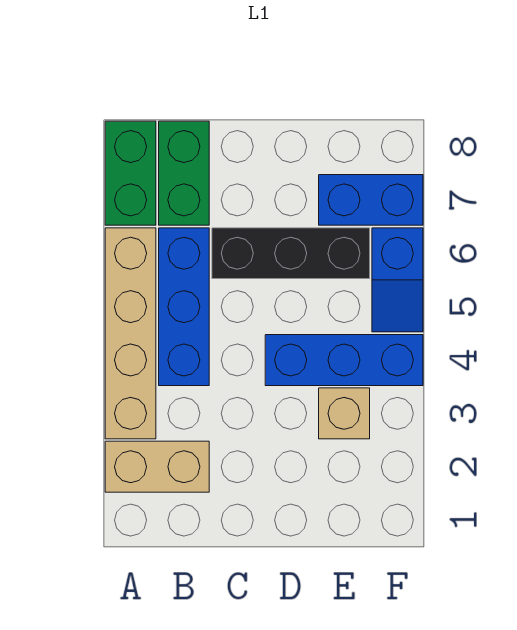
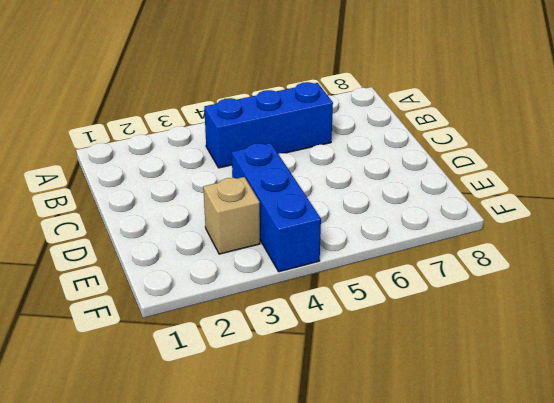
none -> tan 1x2 brick [105,441,209,492]
none -> tan 1x4 brick [105,228,156,439]

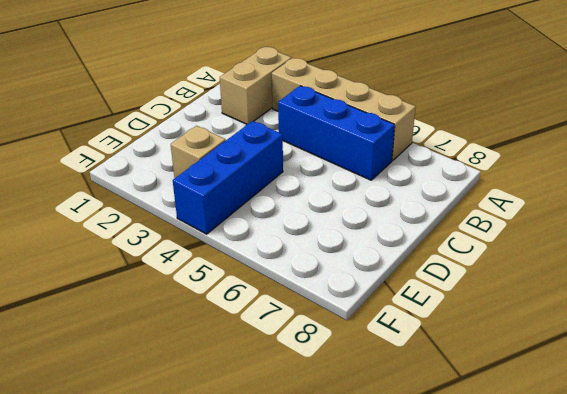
none -> green 1x2 brick [105,121,156,225]
none -> green 1x2 brick [159,121,209,225]

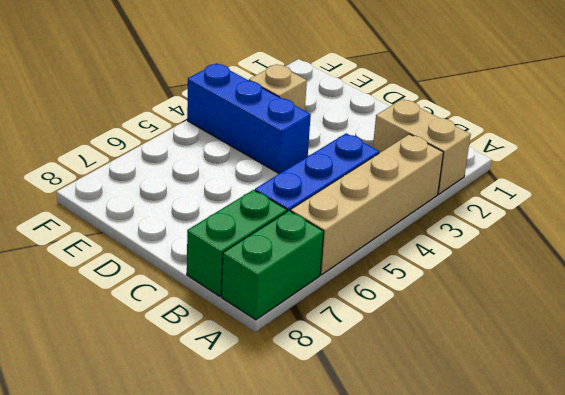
none -> black 1x3 brick [212,228,370,279]
none -> blue 1x2 brick [319,175,423,225]

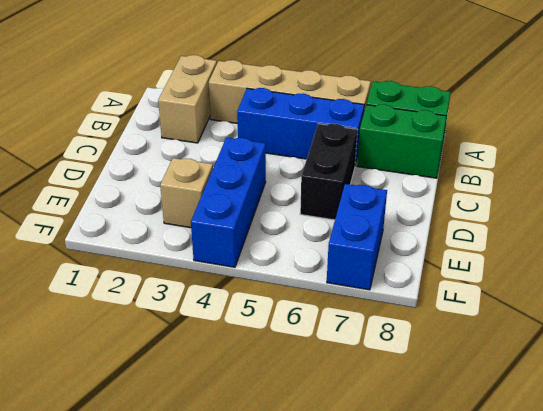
black 1x2 brick [300,124,357,220] -> black 1x3 brick [212,228,370,279]
none -> blue 1x2 slope [372,228,423,332]

